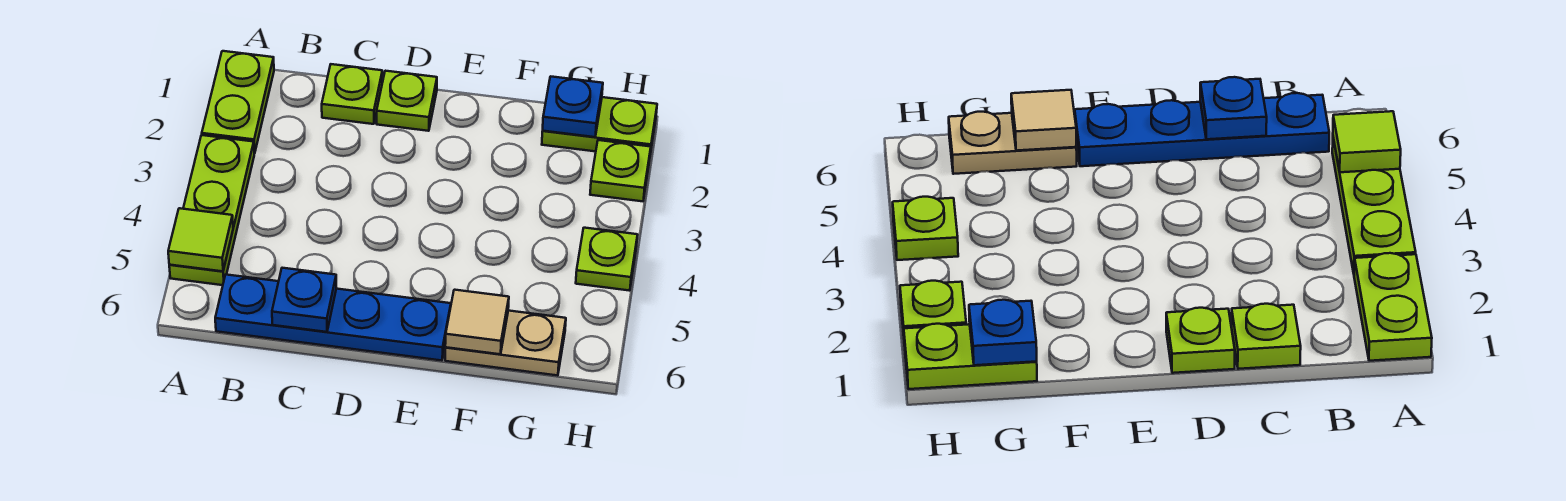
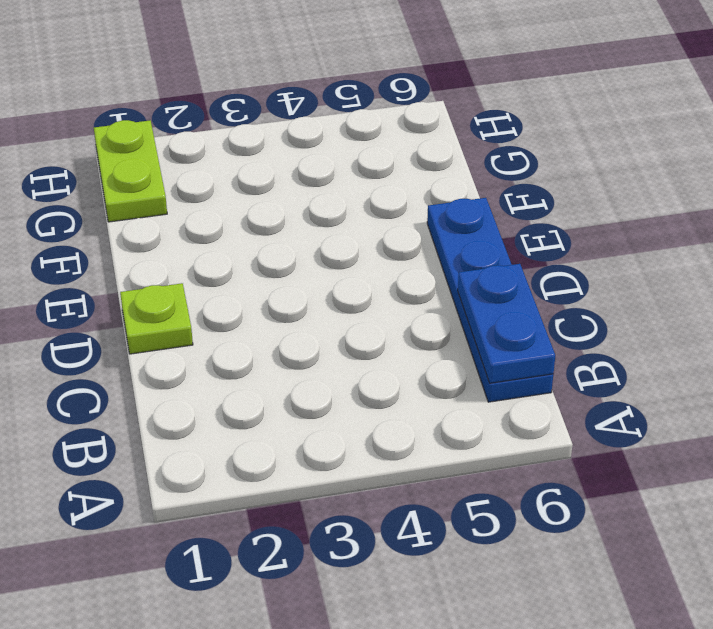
blue 1x2 plate [458,264,555,383] -> blue 1x1 plate [272,268,336,332]
none -> lime 1x2 plate [202,51,274,153]
none -> lime 1x3 plate [169,135,254,285]
none -> lime 1x1 plate [322,64,382,124]

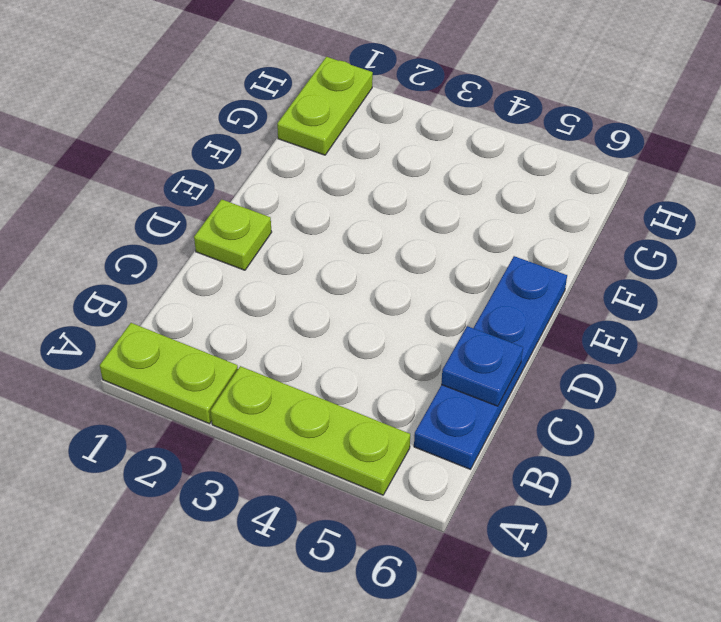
none -> lime 1x1 plate [322,64,382,124]
none -> tan 1x2 plate [445,311,566,376]
none -> lime 1x1 plate [590,140,651,201]

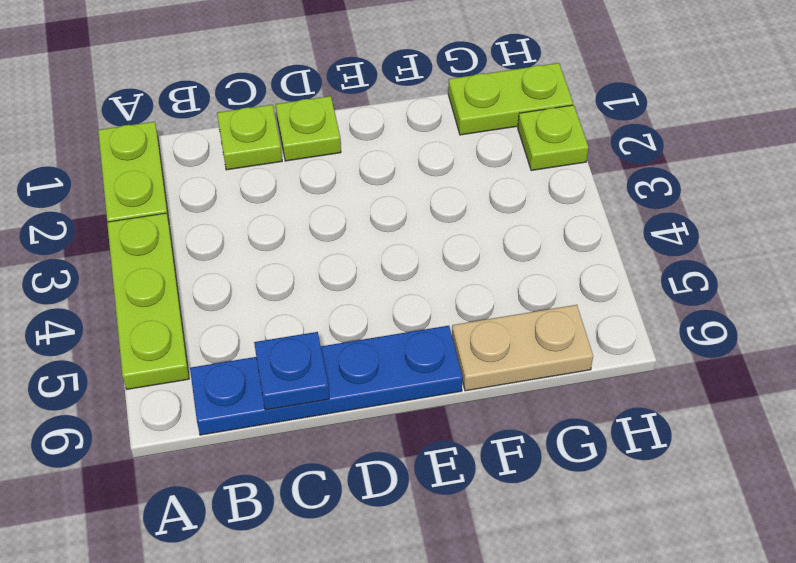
none -> lime 1x1 plate [576,228,637,291]
none -> lime 1x1 tile [168,208,233,271]
none -> tan 1x1 tile [445,290,509,354]

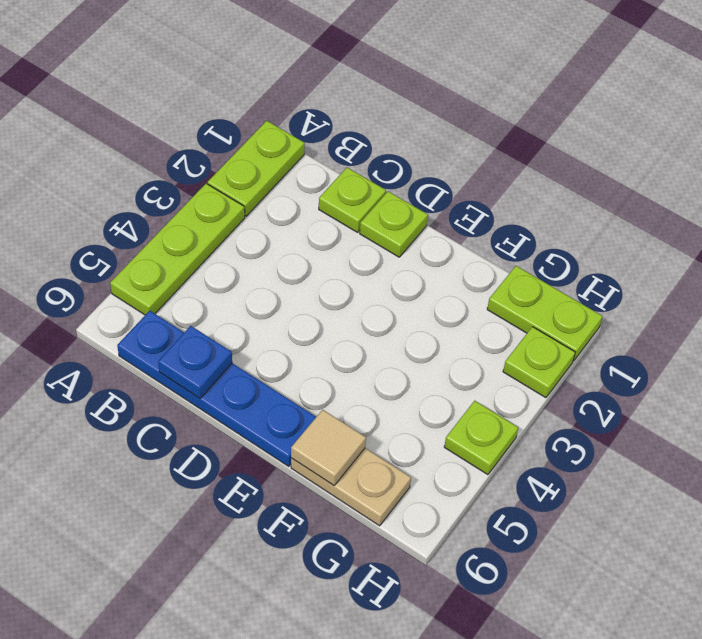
none -> lime 1x1 tile [168,208,233,271]
none -> blue 1x1 plate [543,77,603,137]

